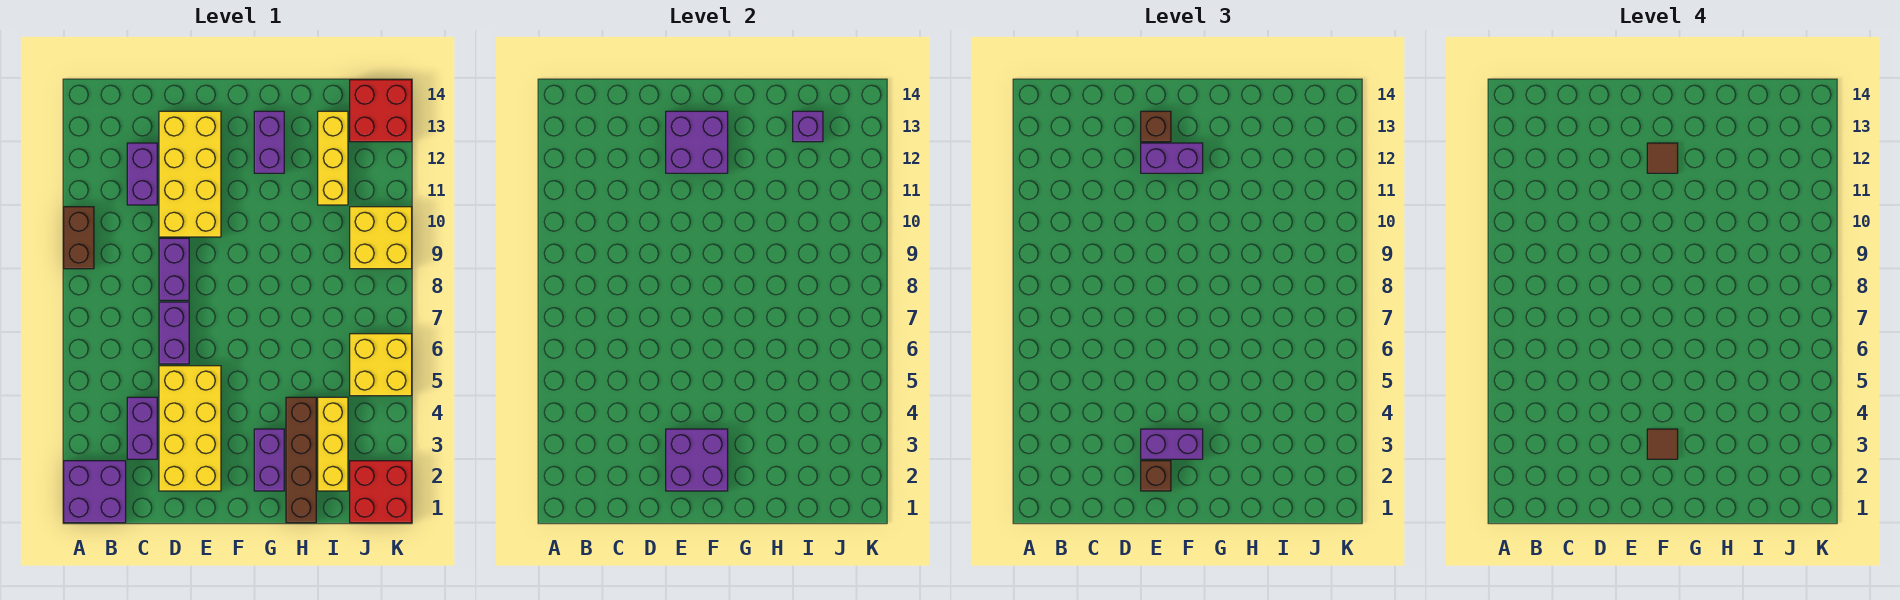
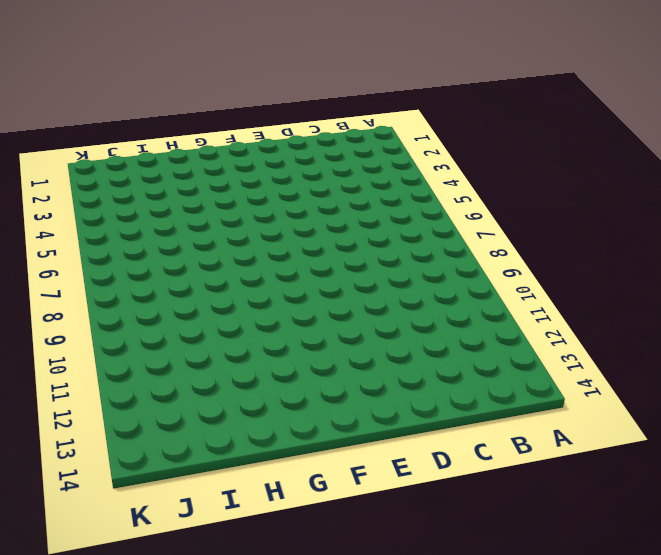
none -> purple 2x2 brick [64,461,126,523]
none -> brown 1x2 brick [64,207,94,269]
none -> purple 1x2 brick [127,397,157,459]

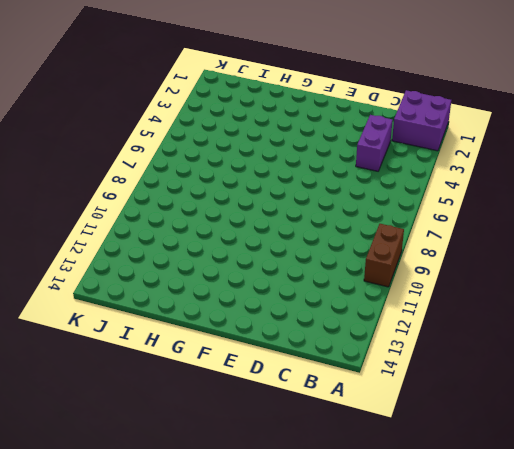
none -> purple 1x2 brick [127,143,157,205]
none -> yellow 2x4 brick [159,366,221,491]
none -> purple 1x2 brick [159,302,189,364]

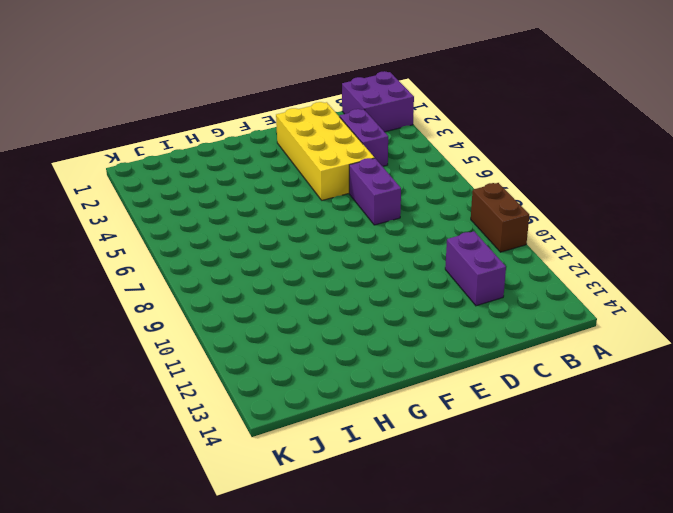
none -> purple 1x2 brick [159,238,189,300]
none -> yellow 2x4 brick [159,111,221,237]
none -> purple 1x2 brick [254,429,284,491]

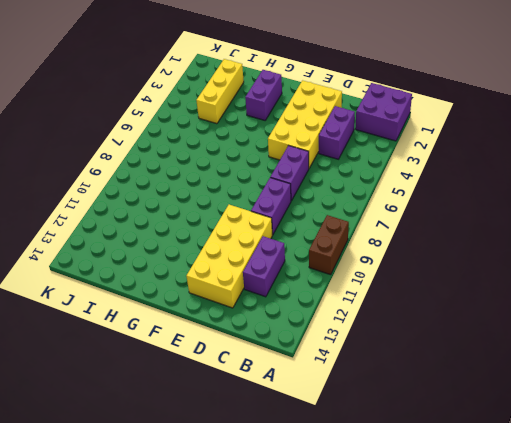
none -> purple 1x2 brick [254,111,284,173]
none -> brown 1x4 brick [286,397,316,523]
none -> yellow 1x3 brick [318,111,348,205]

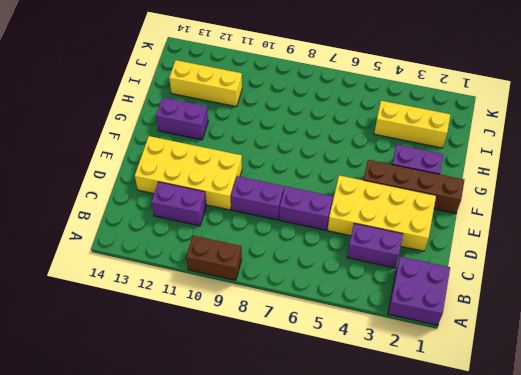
brown 1x4 brick [364,160,464,214] -> brown 1x4 brick moved to [286,397,316,523]
none -> red 2x2 brick [350,461,412,523]
none -> yellow 2x2 brick [350,334,412,396]
none -> yellow 2x2 brick [350,207,412,269]

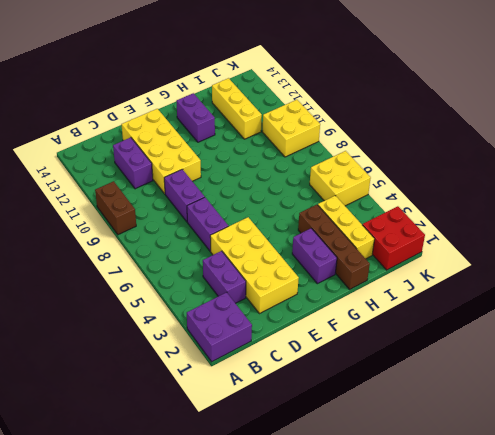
none -> red 2x2 brick [350,80,412,142]
none -> purple 2x2 brick [666,429,728,491]
none -> purple 2x2 brick [666,111,728,173]

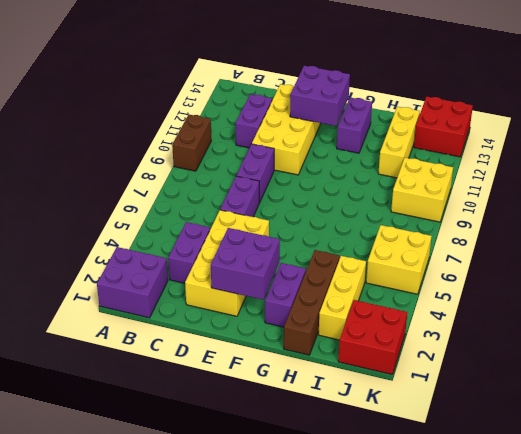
none -> purple 1x1 brick [793,111,823,142]
none -> brown 1x1 brick [1141,461,1171,491]
none -> purple 1x2 brick [1141,429,1203,459]

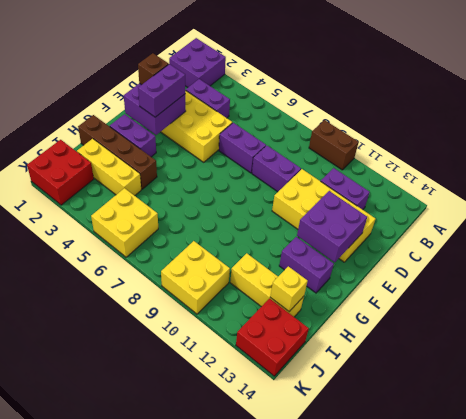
yellow 1x1 brick [270,266,308,312] -> purple 1x1 brick [793,111,823,142]
none -> purple 1x2 brick [1141,143,1203,173]
none -> brown 1x1 brick [1141,111,1171,142]
none -> brown 1x1 tile [1647,429,1678,459]

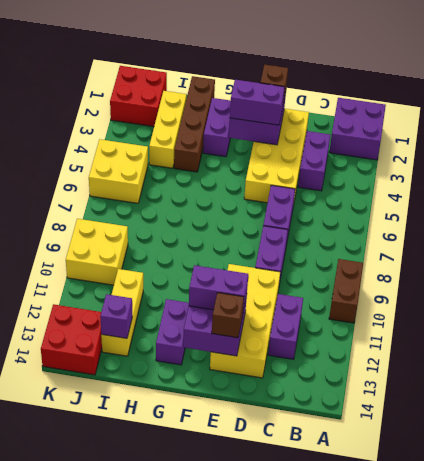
none -> brown 1x1 tile [1647,429,1678,459]
none -> brown 1x1 tile [1647,143,1678,173]

